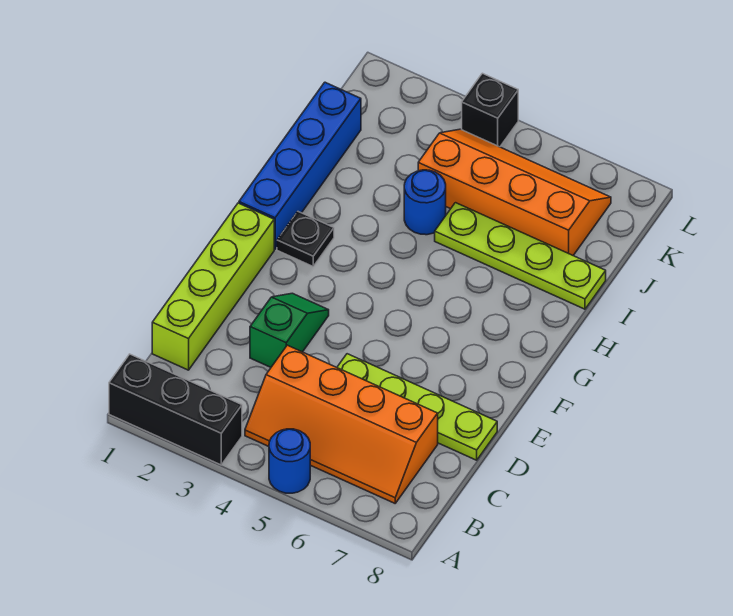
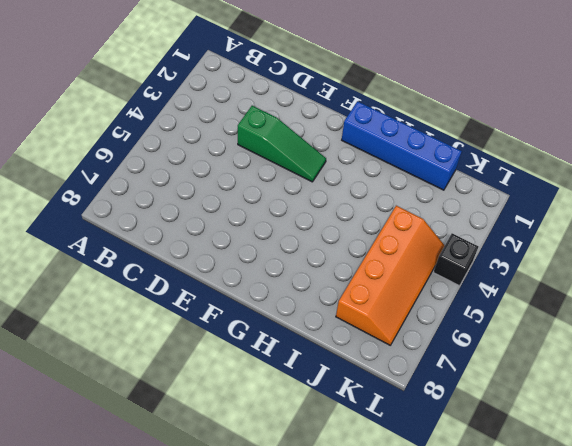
green 1x3 slope [238,106,326,182] -> green 1x2 slope [250,293,329,367]
none -> black 1x3 brick [109,354,242,465]
none -> blue 1x1 round brick [269,429,310,493]
none -> orange 2x4 slope [245,345,438,503]

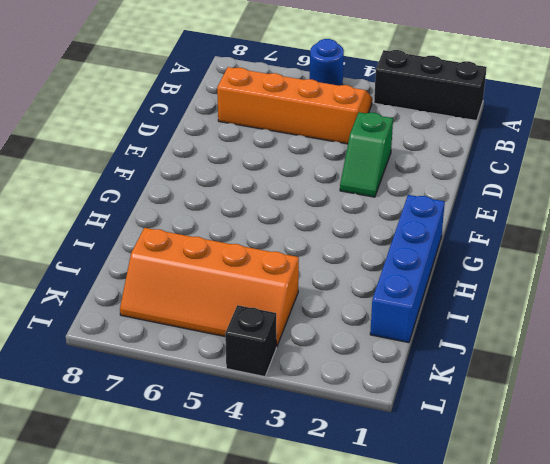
none -> lime 1x4 brick [152,203,274,370]
none -> lime 1x4 plate [337,354,497,460]
none -> black 1x1 plate [277,212,334,266]

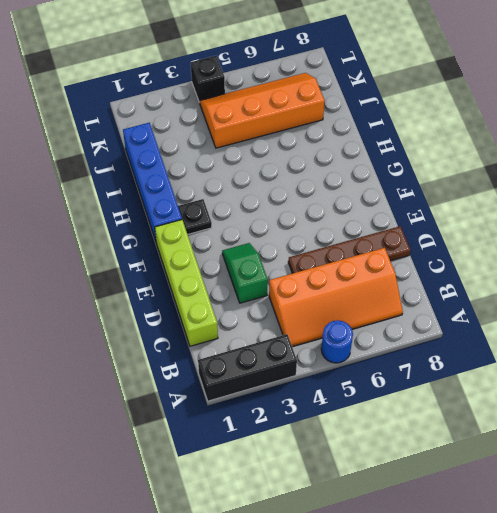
brown 1x4 plate [288,226,410,273] -> lime 1x4 plate [337,354,497,460]
none -> blue 1x1 round brick [404,170,446,235]
none -> lime 1x4 plate [435,203,606,309]

